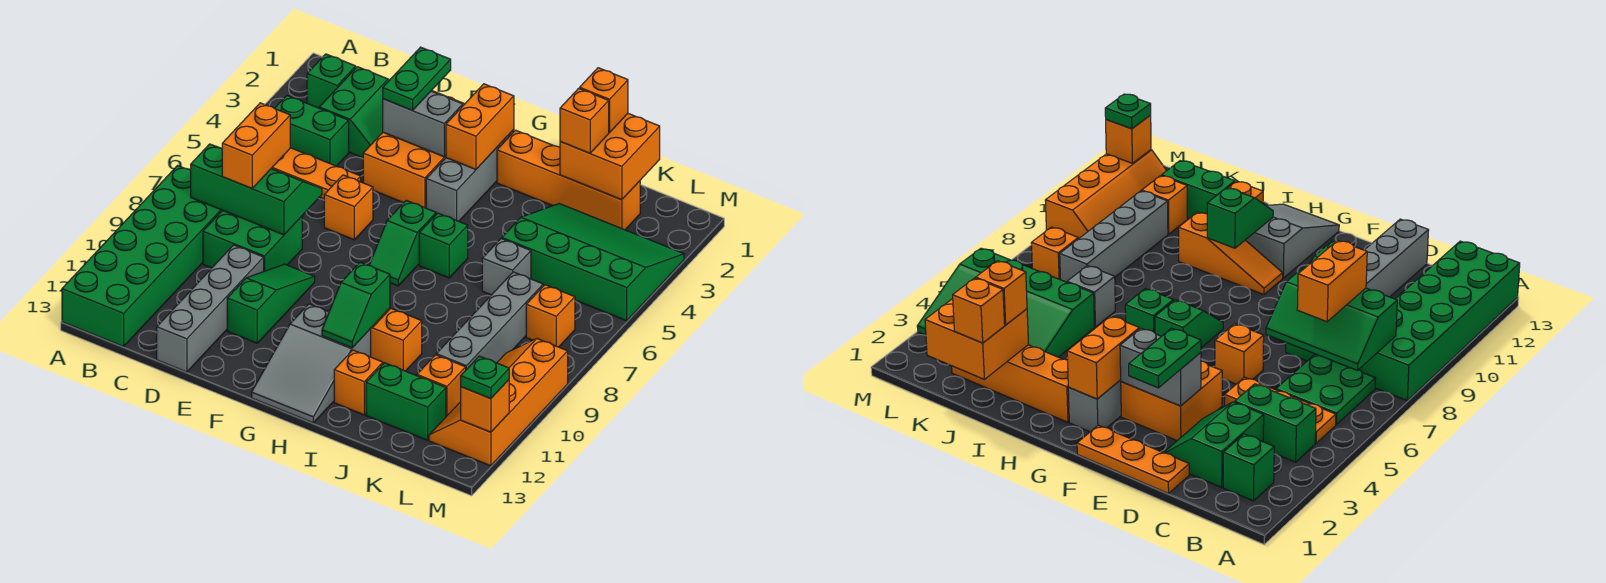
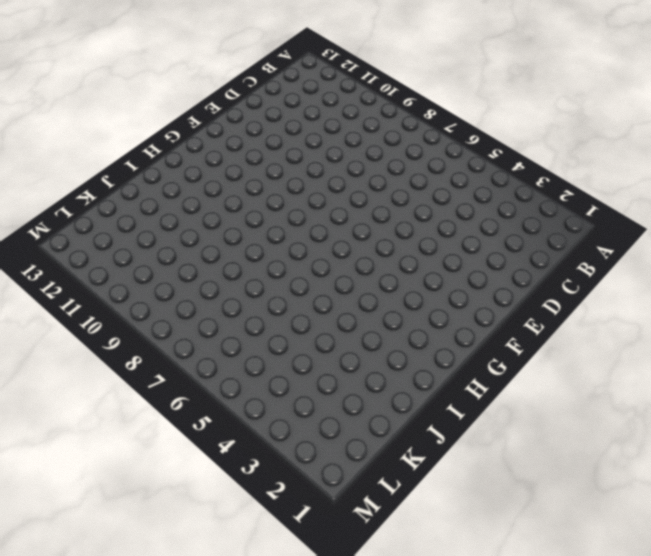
none -> green 2x6 brick [62,166,222,347]
none -> green 1x1 brick [307,54,356,108]
none -> green 1x2 brick [275,96,349,166]
none -> orange 1x3 plate [272,148,361,199]

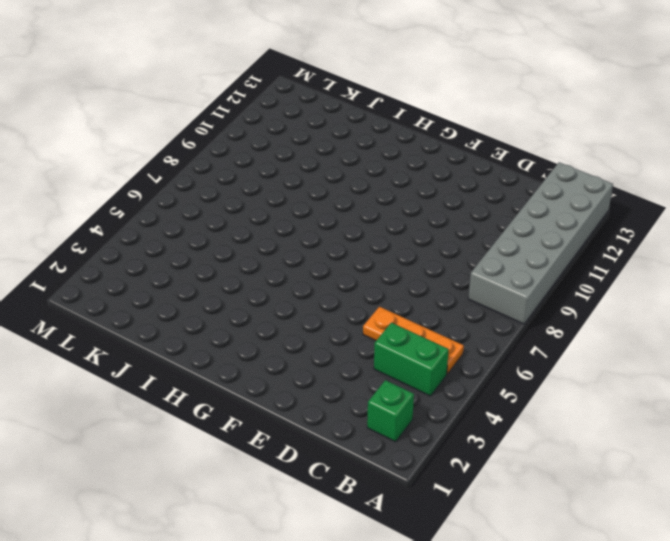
grey 2x6 brick [468,162,613,324] -> green 2x6 brick [62,166,222,347]
none -> green 2x2 plate [1276,354,1376,425]
none -> green 2x2 slope [319,67,389,158]
none -> green 2x2 brick [203,210,302,271]
none -> orange 1x3 plate [1077,425,1189,494]

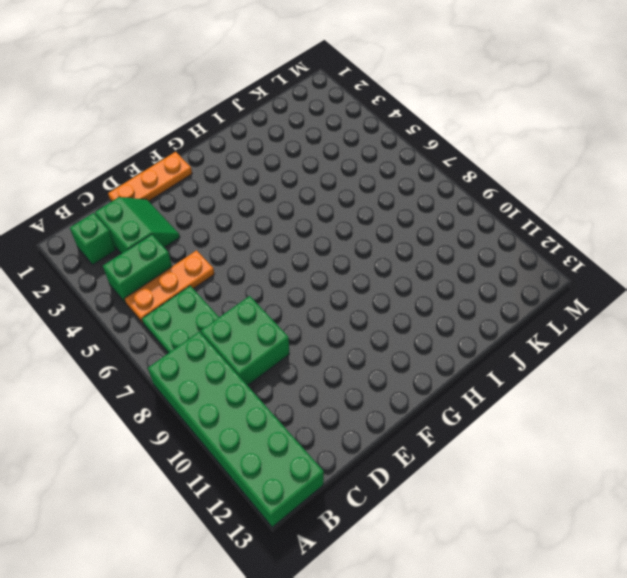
none -> grey 1x4 brick [157,245,264,372]
none -> orange 2x2 brick [363,132,446,208]
none -> orange 1x1 brick [324,175,373,240]
none -> green 1x3 slope [227,264,315,343]

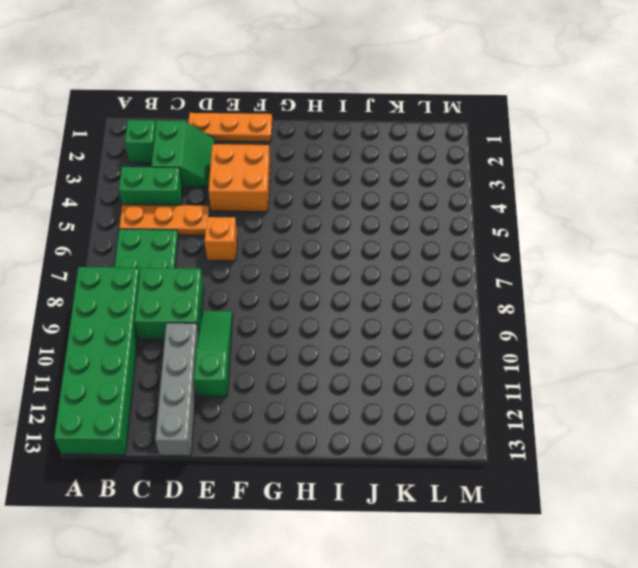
none -> grey 1x3 brick [426,130,514,221]
none -> green 1x2 slope [369,200,436,286]
none -> orange 1x3 slope [328,308,422,371]
none -> grey 2x3 slope [252,304,371,423]

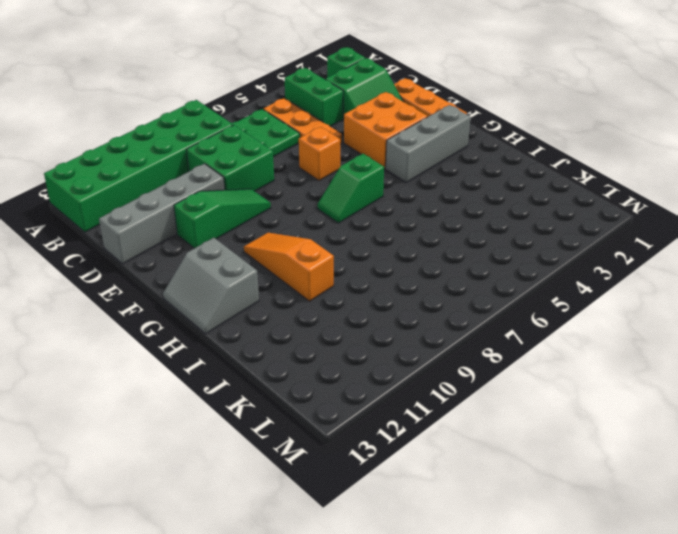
grey 2x2 slope [163,238,259,334] -> grey 2x3 slope [252,304,371,423]
none -> orange 1x4 brick [497,130,640,230]
none -> green 1x1 brick [419,213,468,278]
none -> orange 1x1 brick [334,350,383,415]
none -> green 3x4 slope [502,204,684,321]

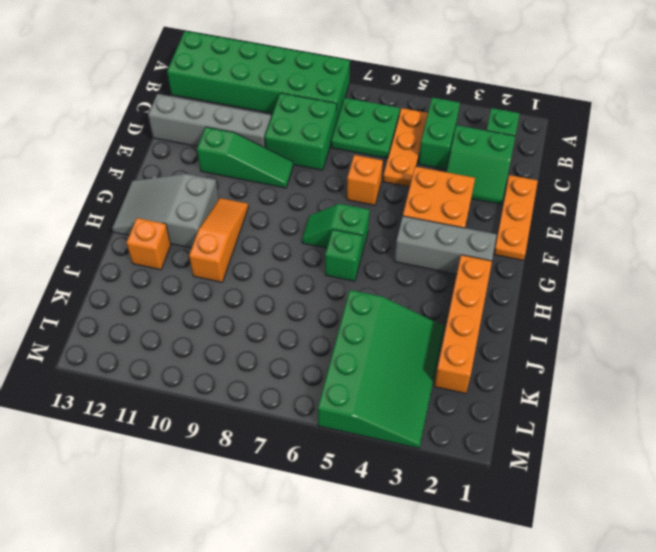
none -> grey 1x1 brick [482,239,531,295]
none -> green 1x2 brick [366,363,446,440]
none -> grey 1x4 brick [436,272,543,370]
none -> orange 1x1 brick [417,355,466,416]

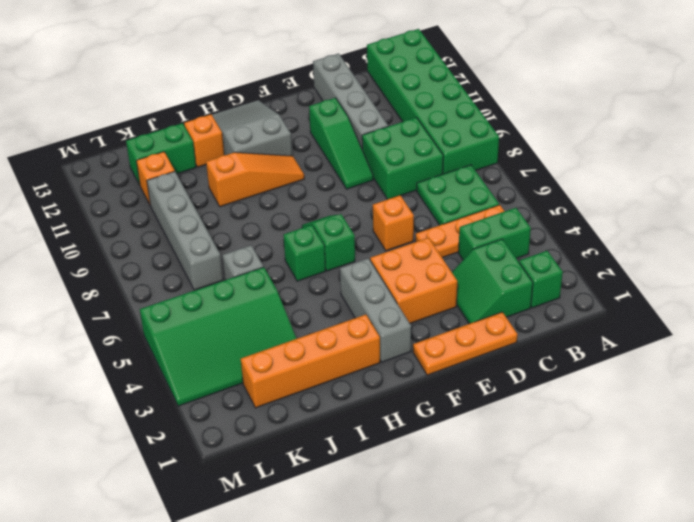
none -> orange 1x1 brick [526,285,575,347]
none -> orange 2x4 slope [429,339,568,466]
none -> green 2x3 slope [191,144,322,235]
none -> grey 1x2 brick [383,91,463,157]

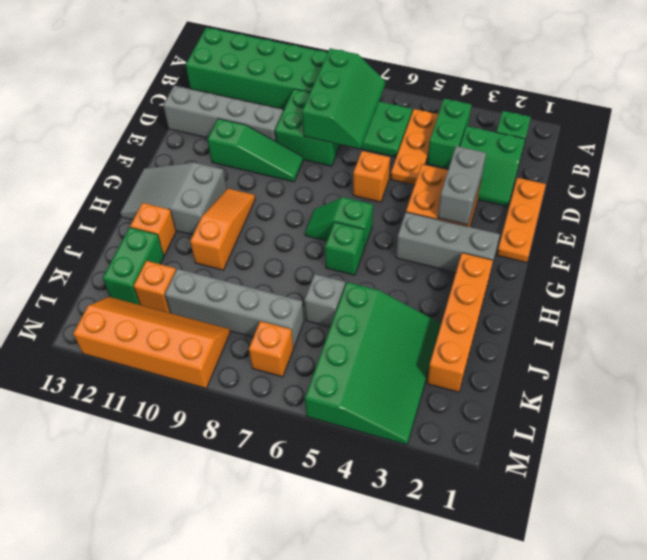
none -> orange 1x2 brick [446,84,514,169]
none -> green 1x2 slope [322,262,390,348]
none -> orange 2x2 brick [560,113,660,200]
none -> orange 1x1 brick [461,380,509,432]

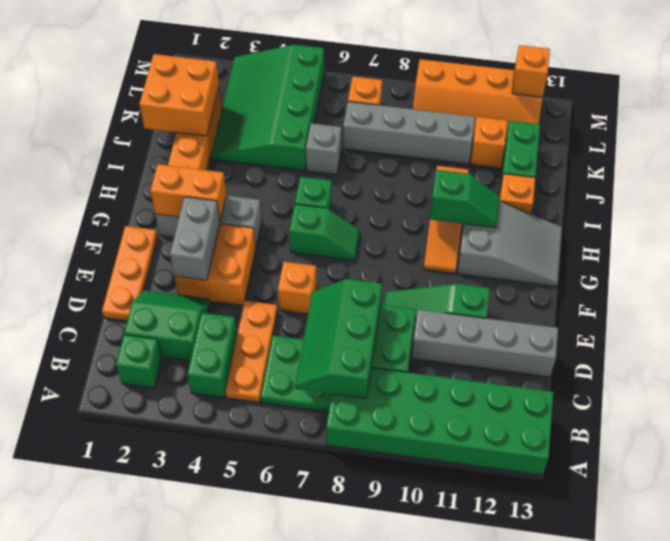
none -> orange 1x2 brick [222,103,290,188]
none -> green 1x2 plate [383,47,451,110]
none -> orange 1x1 brick [580,68,628,133]
none -> orange 1x1 brick [560,88,609,153]

